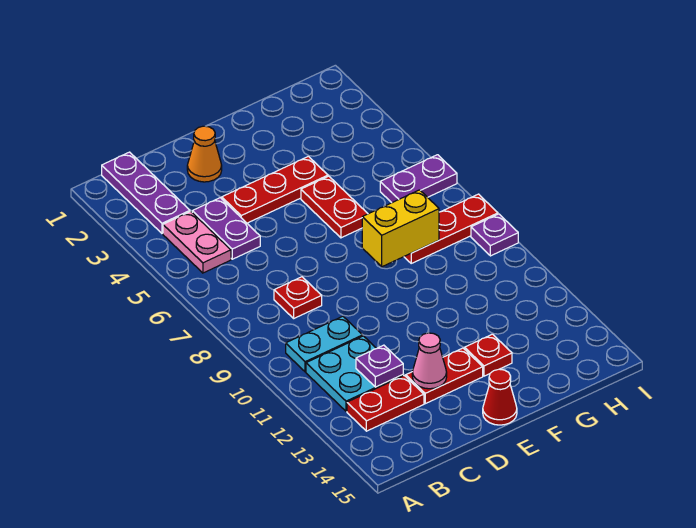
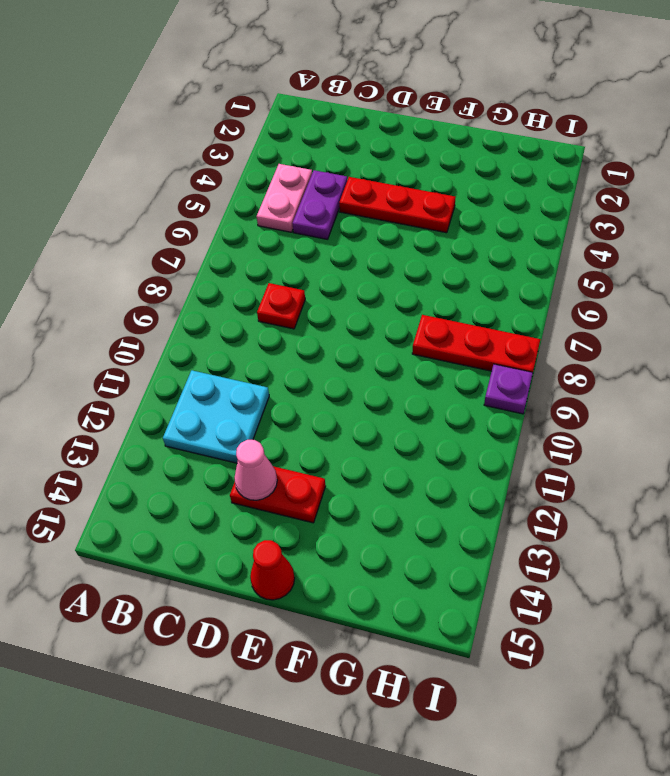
none -> purple 1x3 plate [102,152,190,233]
none -> cyan 1x2 plate [286,316,362,372]
none -> red 1x2 plate [347,376,424,431]

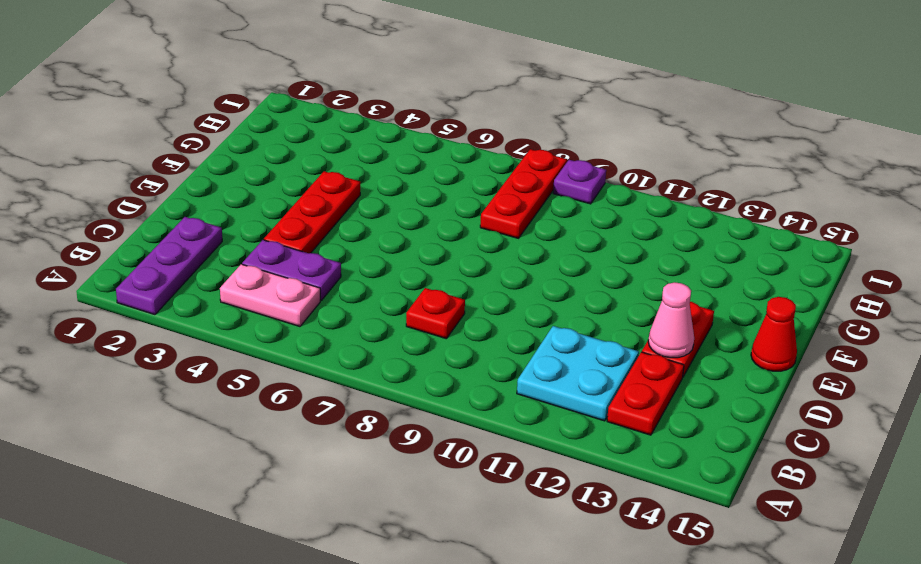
purple 1x3 plate [116,217,222,315] -> purple 1x3 plate turned to [102,152,190,233]
none -> cyan 1x2 plate [286,316,362,372]
none -> orange 1x1 cone [187,126,222,182]
none -> red 1x2 plate [301,176,368,238]

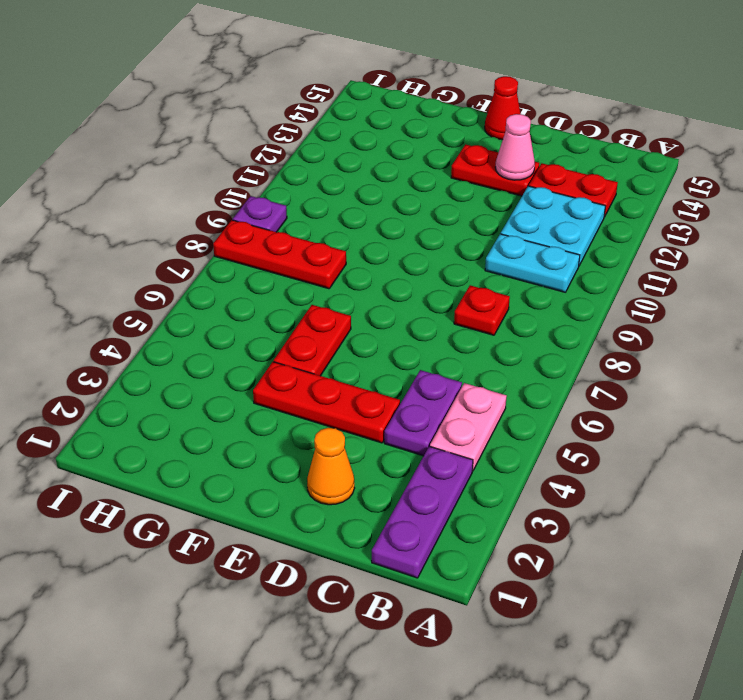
none -> red 1x1 plate [465,334,512,376]
none -> purple 1x2 plate [380,155,457,203]
none -> purple 1x1 plate [356,345,403,387]

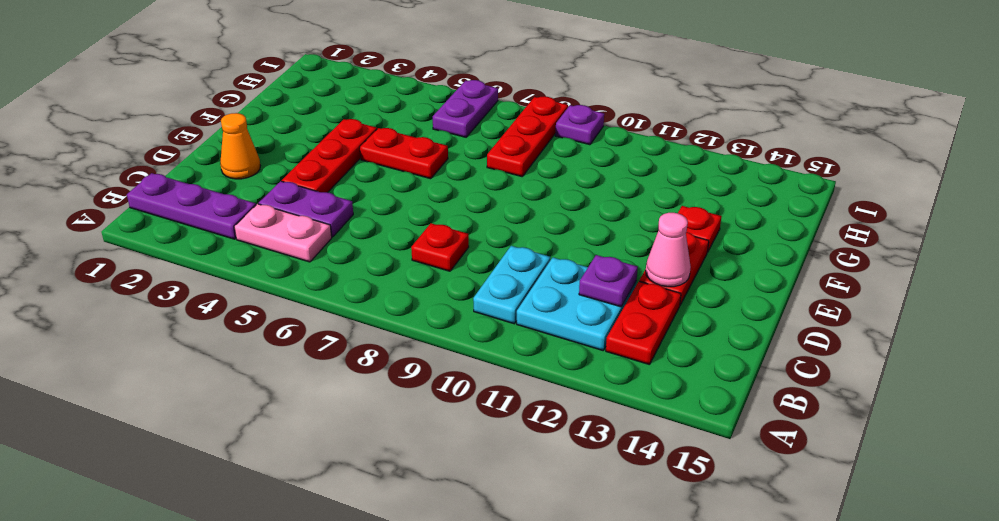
none -> red 1x1 cone [483,369,517,425]
none -> yellow 1x2 brick [362,190,439,267]

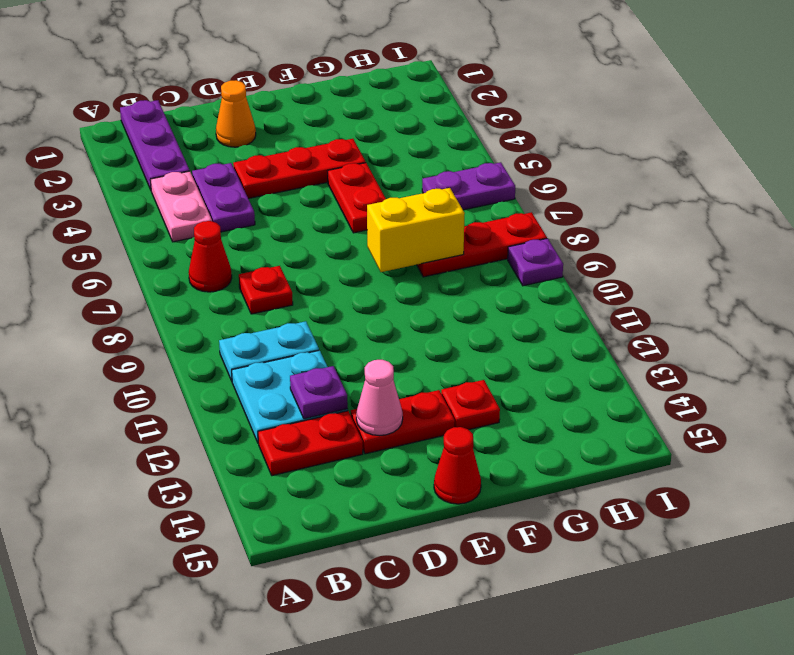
red 1x1 cone [189,221,232,292] -> none

